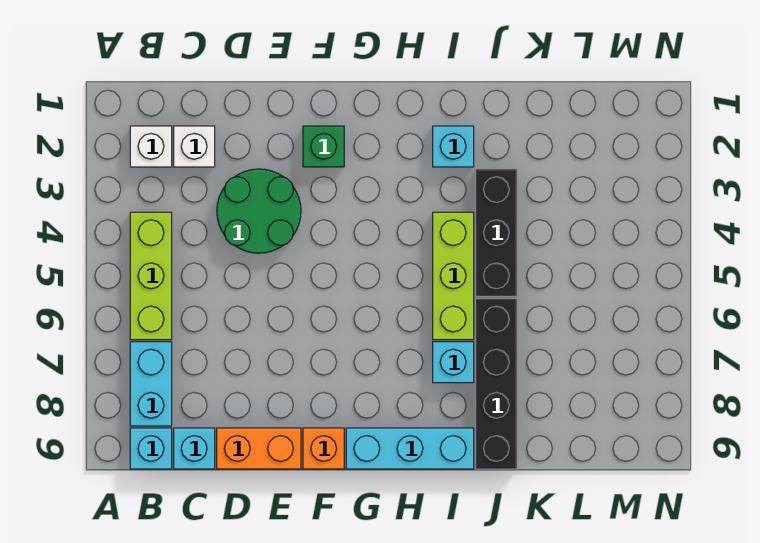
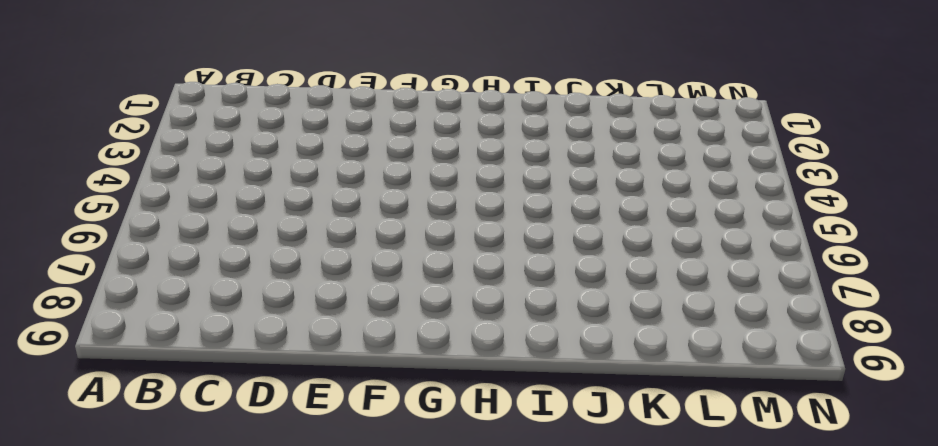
none -> white 1x1 brick [130,126,172,167]
none -> lime 1x3 brick [130,212,172,340]
none -> cyan 1x2 brick [130,342,172,426]

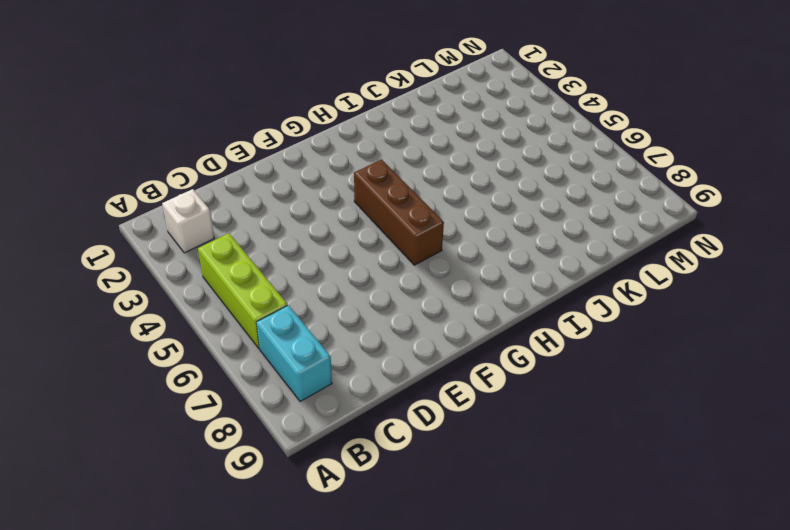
brown 1x3 brick [354,159,444,265] -> none
none -> cyan 1x1 brick [130,428,172,469]
none -> white 1x1 brick [174,126,215,167]
none -> cyan 1x1 brick [174,428,215,469]

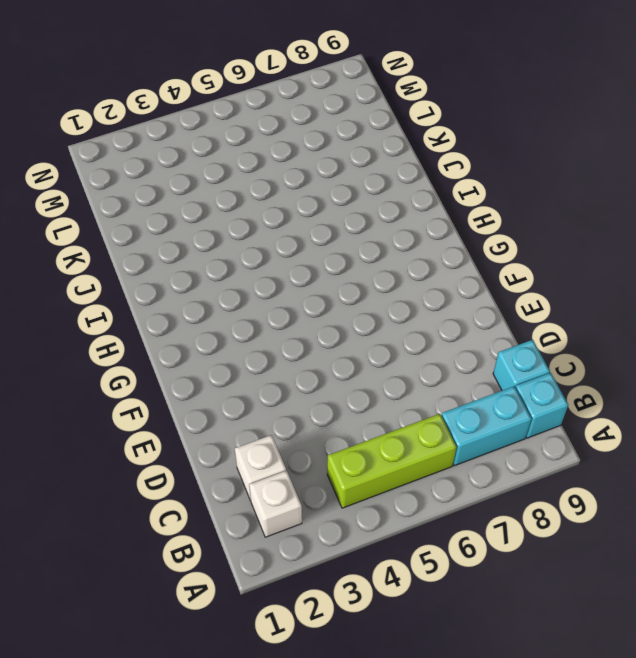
none -> green 2x2 round brick [217,169,301,253]
none -> orange 1x2 brick [217,428,301,469]
none -> green 1x1 brick [303,126,344,167]

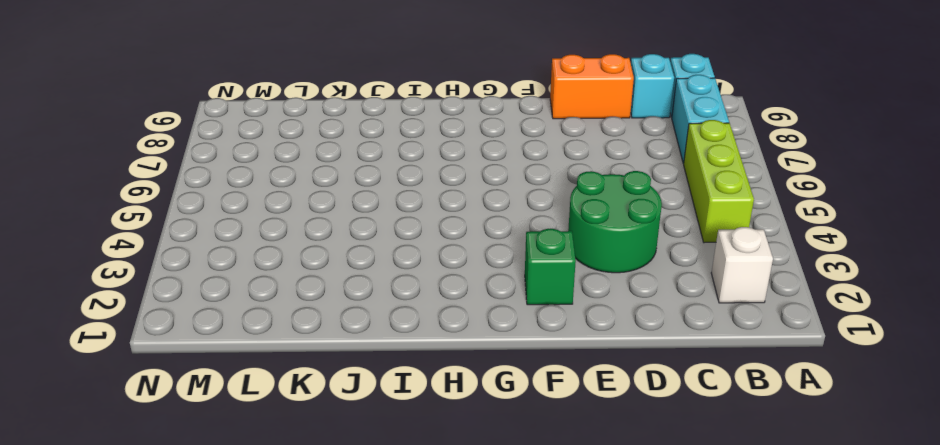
none -> white 1x1 brick [174,126,215,167]
none -> orange 1x1 brick [303,428,344,469]
none -> cyan 1x3 brick [346,428,474,469]

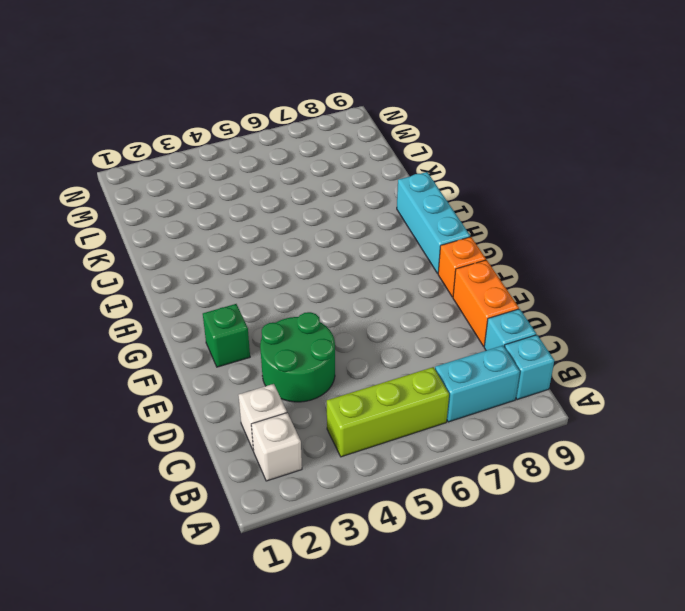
none -> cyan 1x1 brick [433,126,474,167]
none -> lime 1x3 brick [433,212,474,340]
none -> cyan 1x1 brick [433,342,474,383]

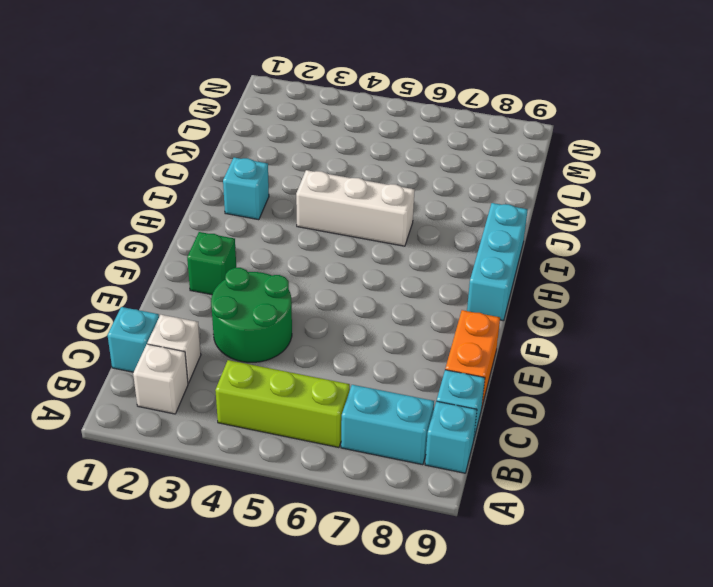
cyan 1x1 brick [108,307,159,372] -> cyan 1x1 brick moved to [433,342,474,383]
white 1x3 brick [296,170,415,246] -> lime 1x3 brick [433,212,474,340]
none -> orange 1x1 brick [303,428,344,469]
none -> black 1x3 brick [476,169,517,296]
none -> black 1x4 brick [476,299,517,469]

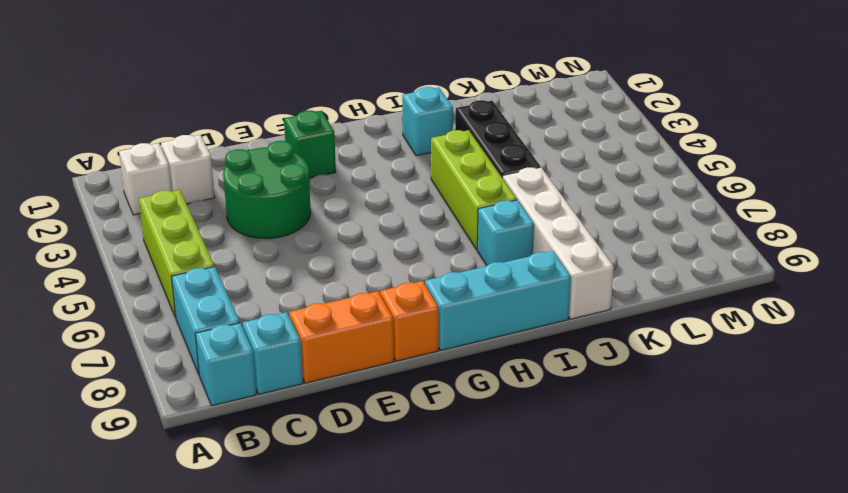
white 1x4 brick [503,167,614,319] -> black 1x4 brick [476,299,517,469]

